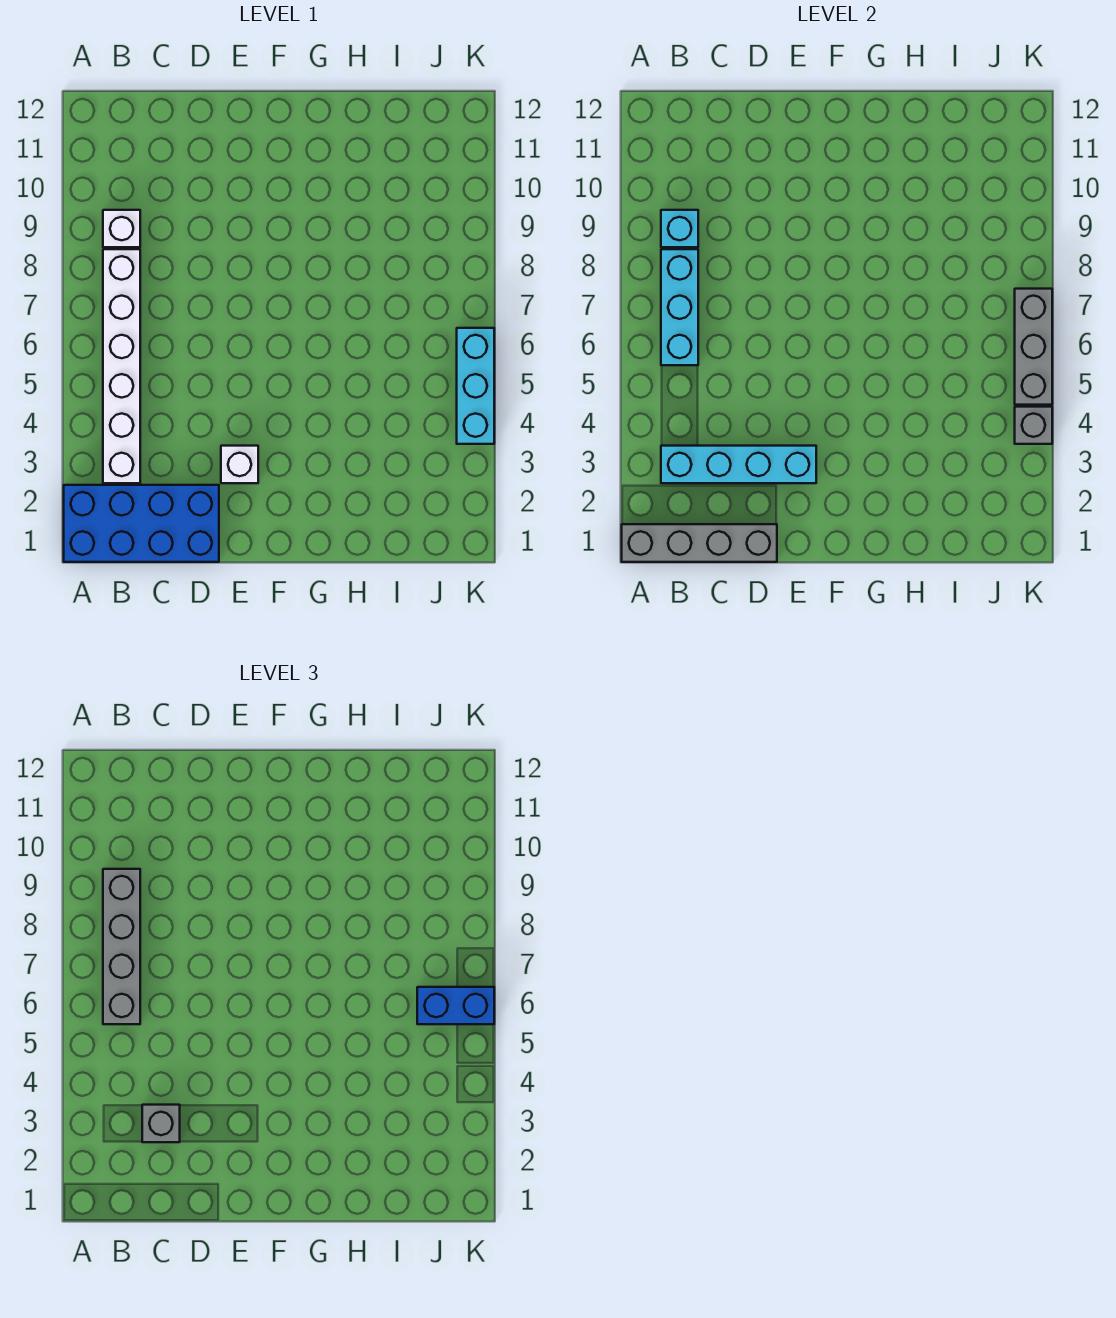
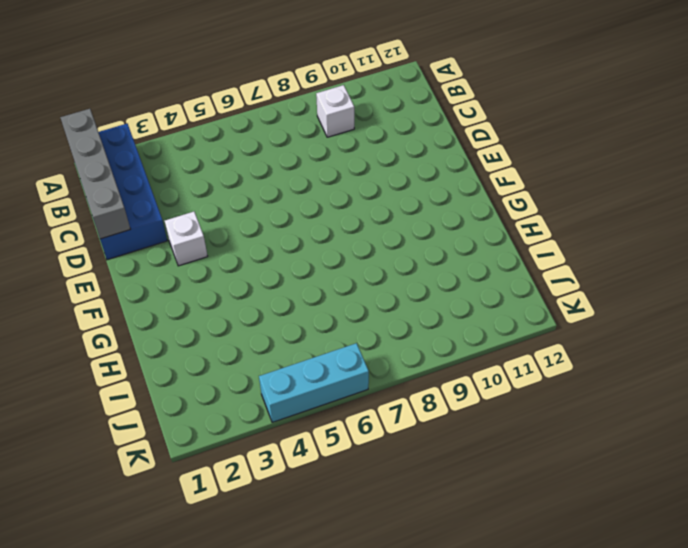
none -> white 1x6 brick [103,249,140,483]
none -> cyan 1x4 brick [661,446,816,483]
none -> cyan 1x3 brick [661,249,698,365]

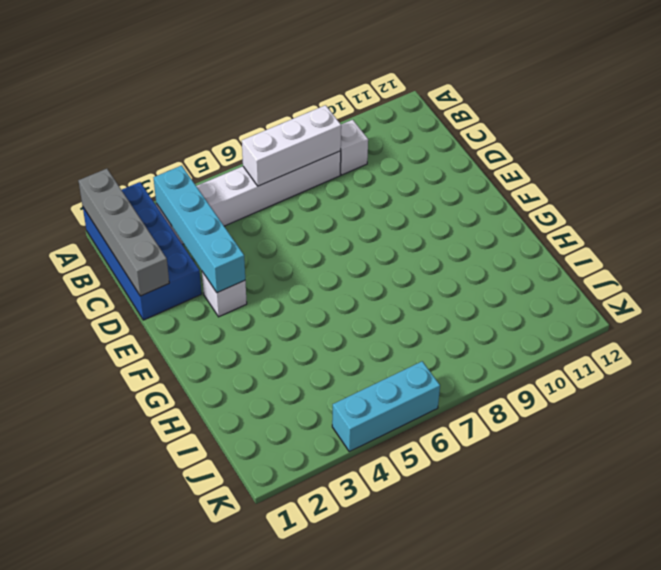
white 1x3 brick [242,105,341,186] -> cyan 1x3 brick [661,249,698,365]
none -> cyan 1x1 brick [661,210,698,247]
none -> grey 1x1 brick [1015,407,1052,444]
none -> grey 1x3 brick [1015,289,1052,405]

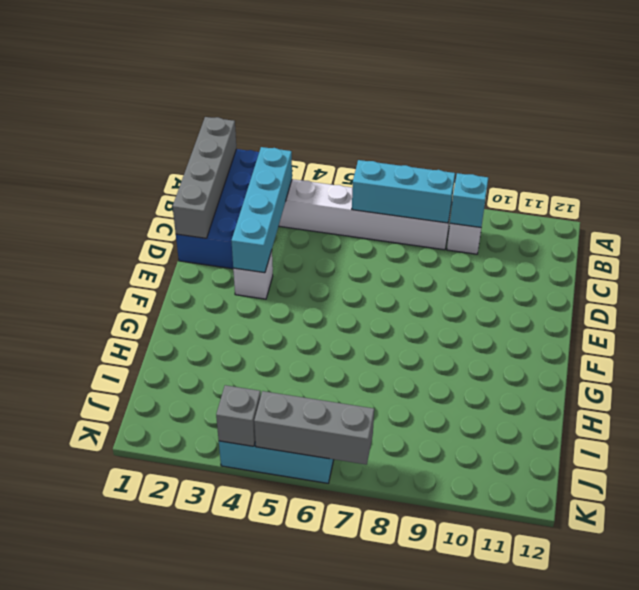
none -> grey 1x4 brick [103,869,140,1024]
none -> grey 1x1 brick [142,1105,180,1142]
none -> blue 1x2 brick [417,987,494,1024]

